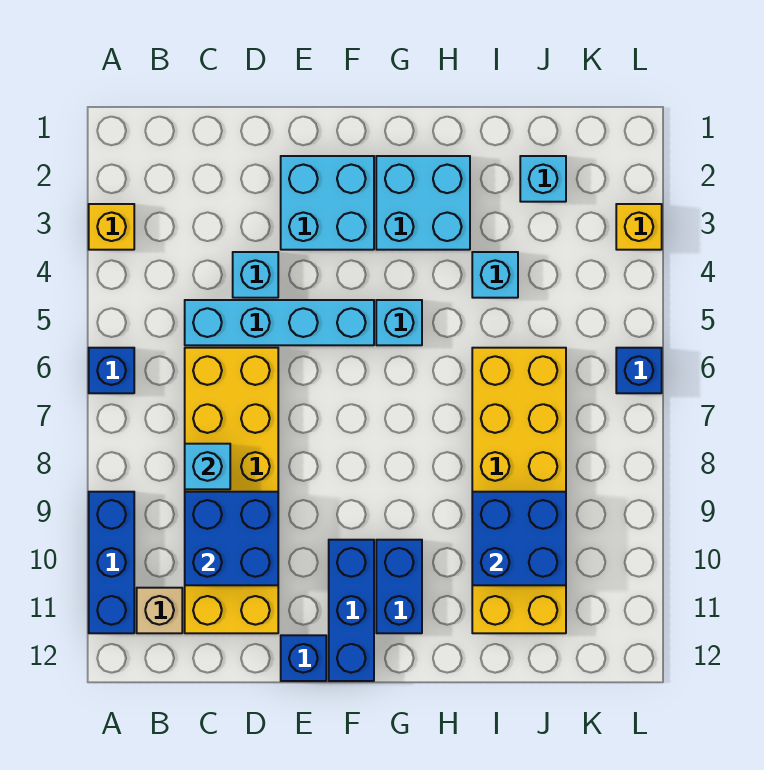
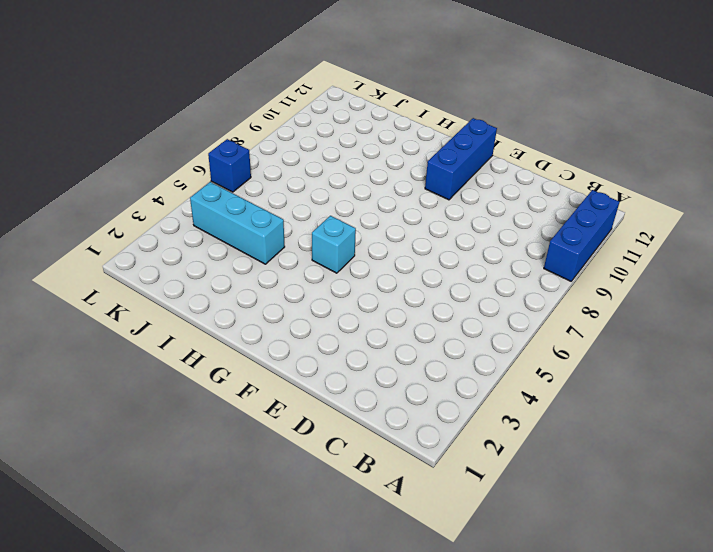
cyan 1x3 brick [190,182,285,264] -> cyan 1x1 brick [472,252,518,298]
none -> yellow 1x1 brick [89,204,134,250]
none -> blue 1x1 brick [89,348,134,393]
none -> tan 1x1 brick [137,588,182,633]

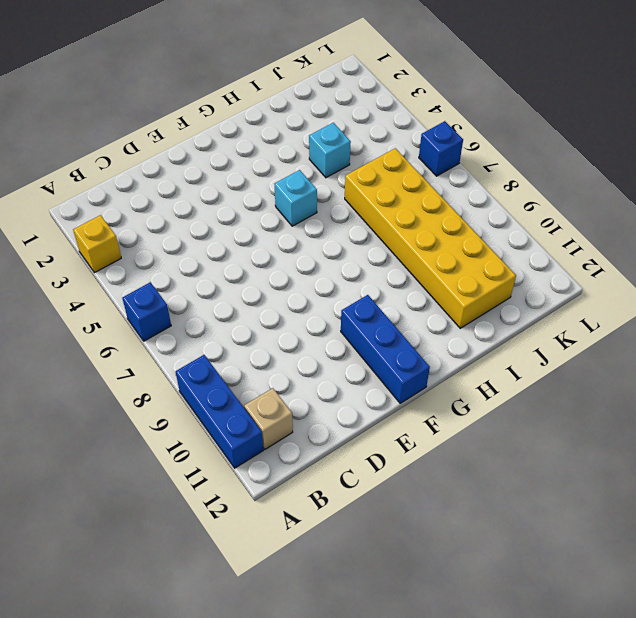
none -> cyan 1x4 brick [185,300,374,345]
none -> yellow 2x6 brick [185,348,278,633]
none -> cyan 1x1 brick [233,252,278,298]

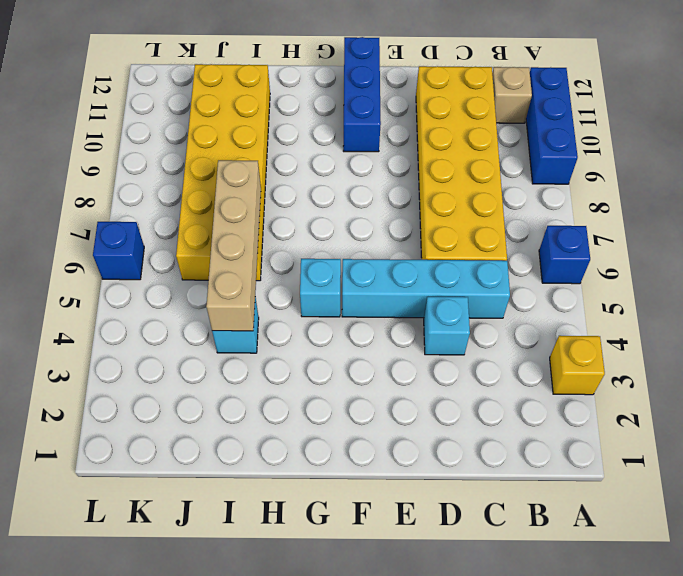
tan 1x4 brick [206,160,261,331] -> none
none -> cyan 2x2 brick [281,156,374,250]
none -> blue 1x1 brick [281,635,326,681]
none -> cyan 2x2 brick [376,156,470,250]

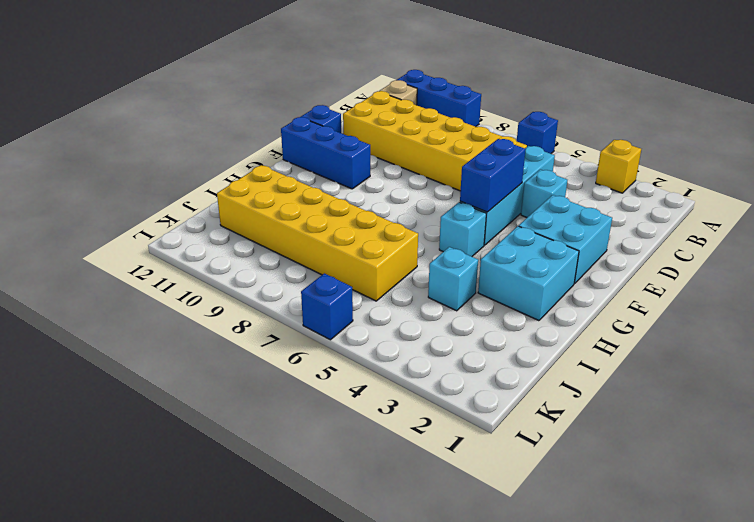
blue 1x2 brick [460,139,526,212] -> blue 1x2 brick turned to [376,540,422,633]
none -> cyan 1x1 brick [520,156,566,202]
none -> yellow 1x1 brick [616,204,662,250]
none -> cyan 1x1 brick [185,444,230,489]

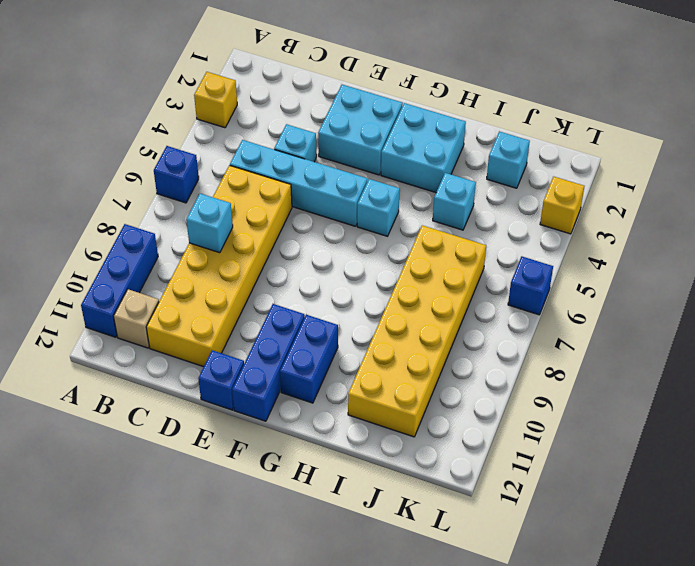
none -> blue 2x2 brick [185,492,278,585]
none -> blue 2x2 brick [472,492,566,585]

